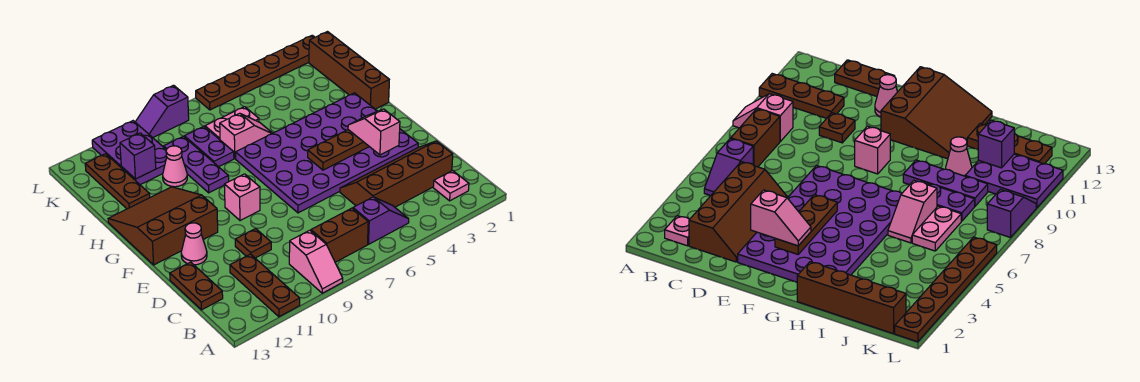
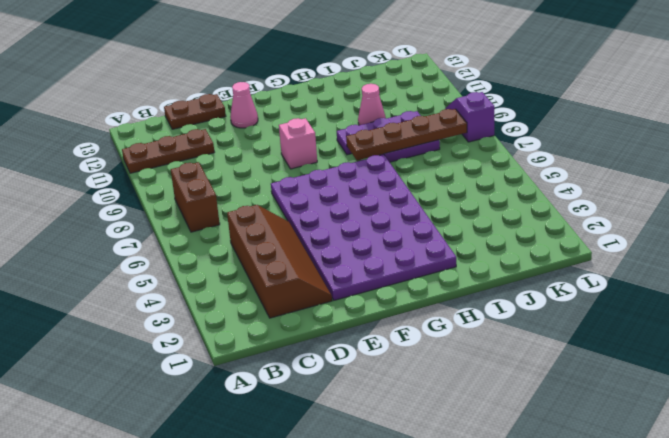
brown 1x4 plate [346,109,467,160] -> none
none -> pink 1x2 slope [289,230,343,293]
none -> pink 1x1 plate [433,171,469,201]
none -> purple 1x2 slope [353,197,409,244]

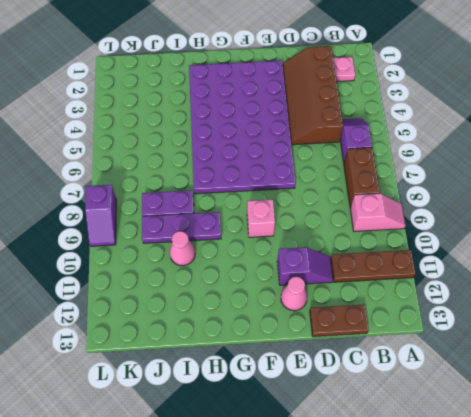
purple 1x2 slope [277,247,333,285] -> none
none -> brown 1x1 plate [235,229,271,258]
none -> brown 3x3 slope [108,187,218,265]
none -> brown 1x4 brick [309,32,389,109]

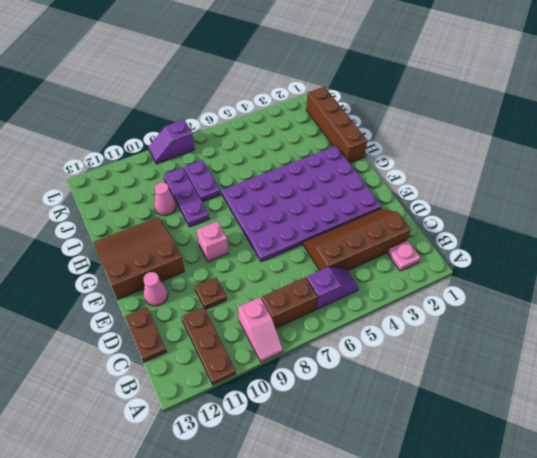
none -> pink 1x2 slope [220,113,272,158]
none -> brown 1x3 plate [85,154,150,209]
none -> pink 1x2 plate [205,107,259,140]

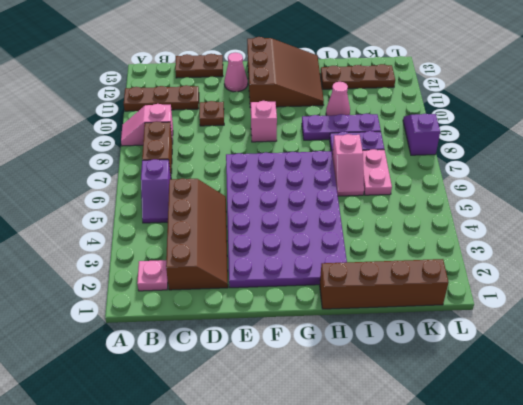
none -> purple 2x3 plate [92,121,167,185]
none -> brown 1x6 plate [196,35,315,110]
none -> brown 1x3 plate [308,130,369,170]

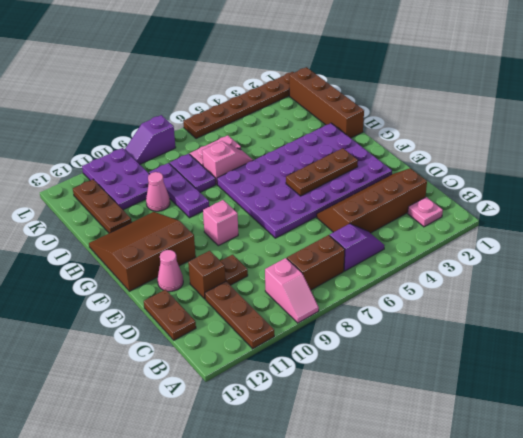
brown 1x1 brick [188,251,225,299] -> none
none -> purple 1x1 brick [120,133,156,179]
none -> pink 1x2 slope [348,109,400,155]

